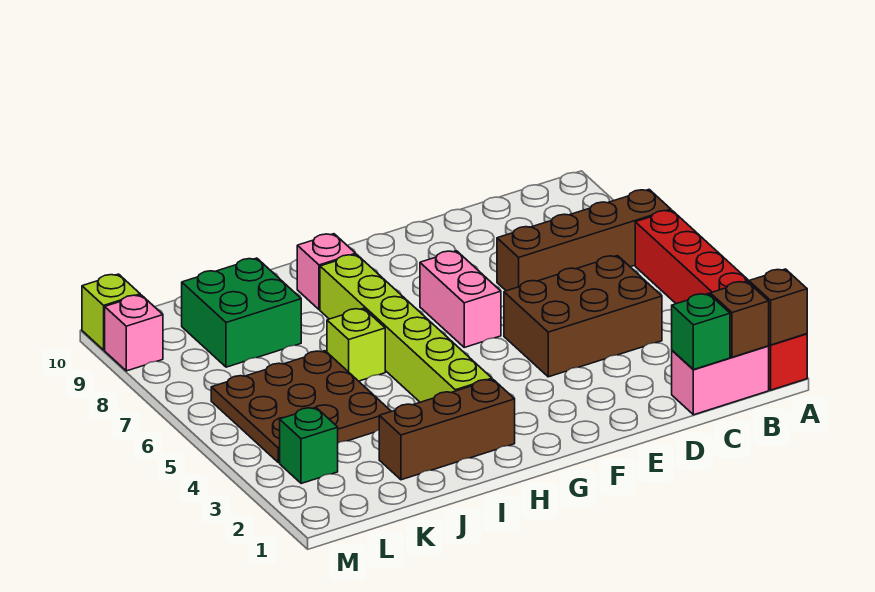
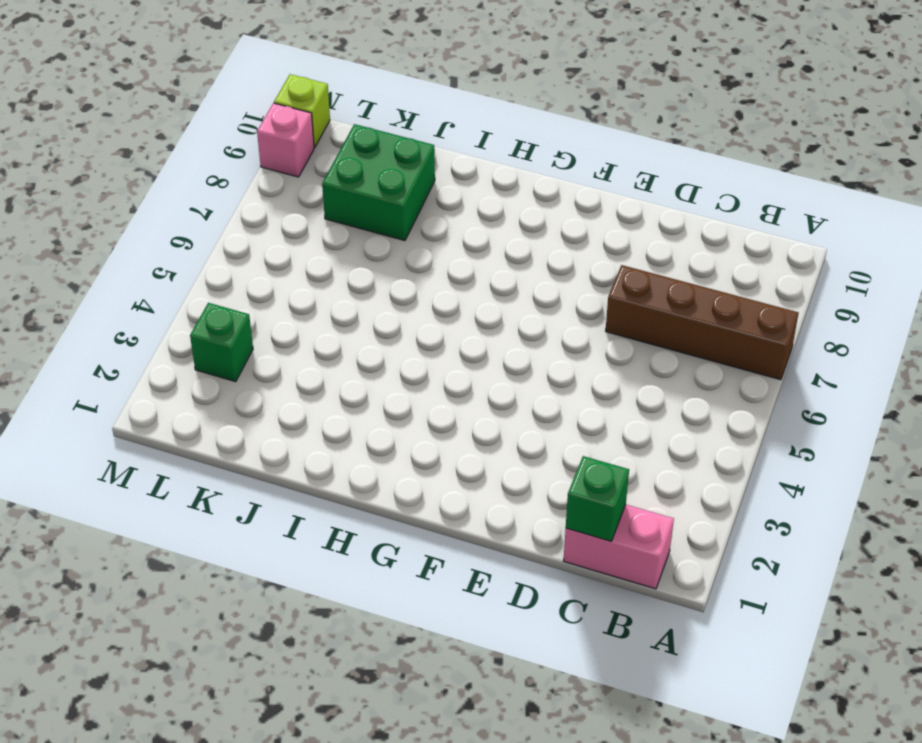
none -> red 1x6 brick [635,210,807,390]
none -> brown 2x3 brick [504,256,662,377]
none -> pink 1x2 brick [420,251,501,347]

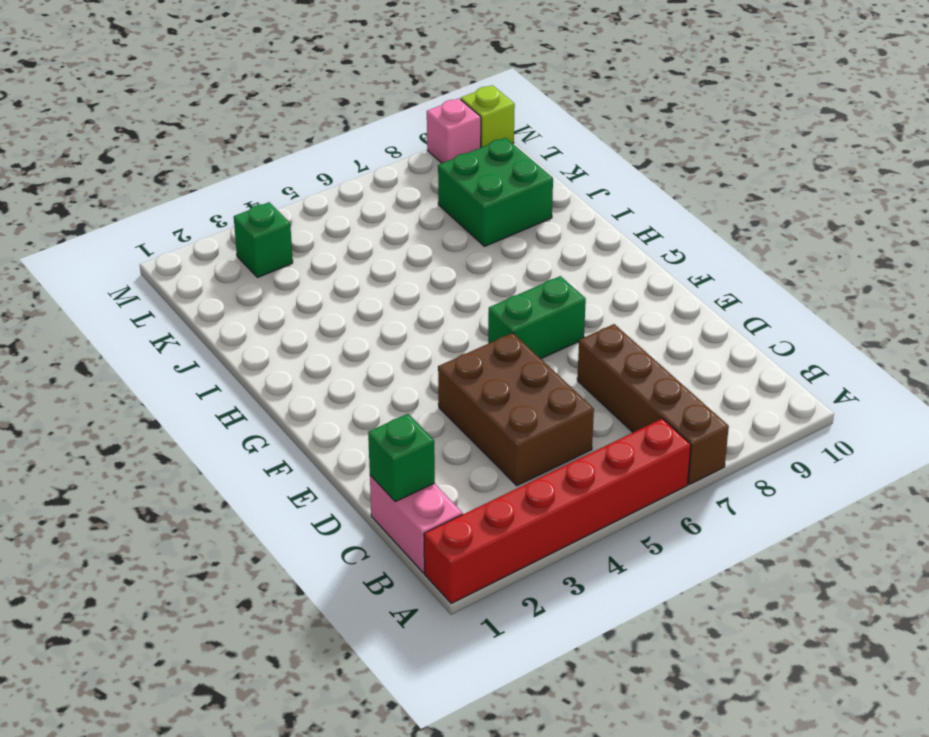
green 1x2 brick [488,276,586,359] -> pink 1x2 brick [420,251,501,347]
none -> brown 1x3 brick [379,379,515,480]
none -> lime 1x6 brick [320,254,492,402]
none -> pink 1x1 brick [297,234,356,310]

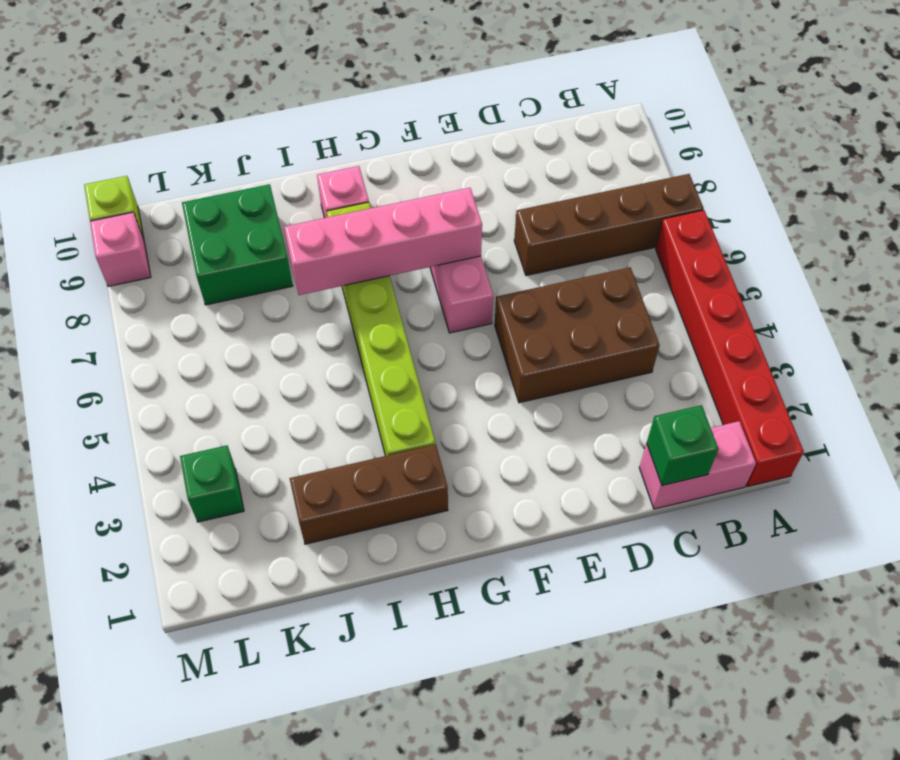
pink 1x4 brick [284,188,482,295] -> none
none -> lime 1x1 brick [327,308,385,381]
none -> brown 3x3 plate [211,351,391,463]
none -> brown 1x1 brick [749,269,807,345]

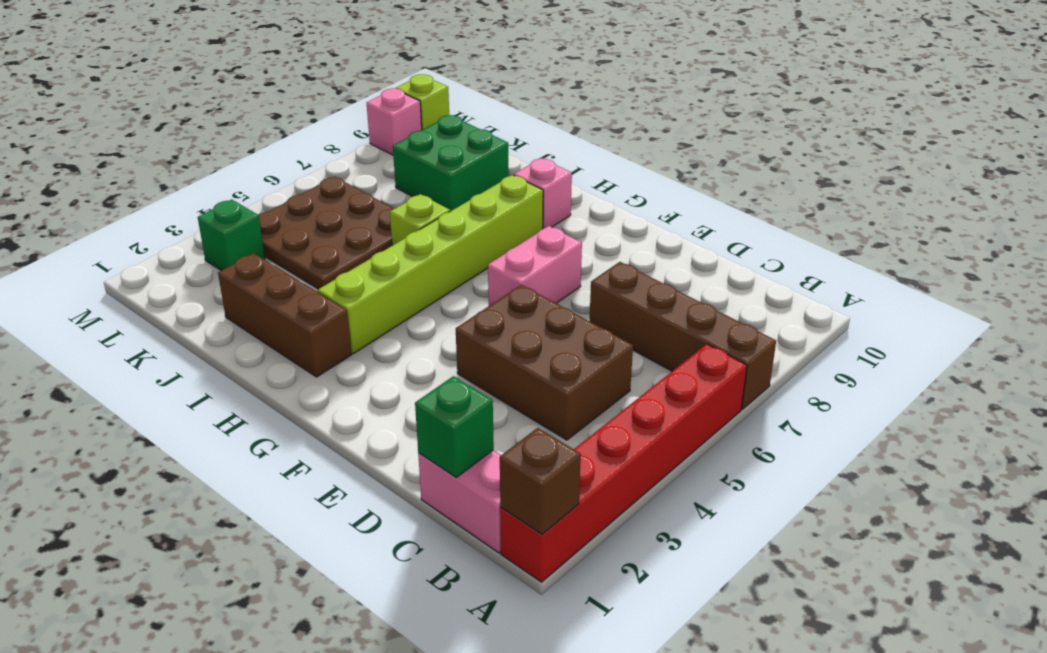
none -> brown 1x1 brick [710,281,769,357]

